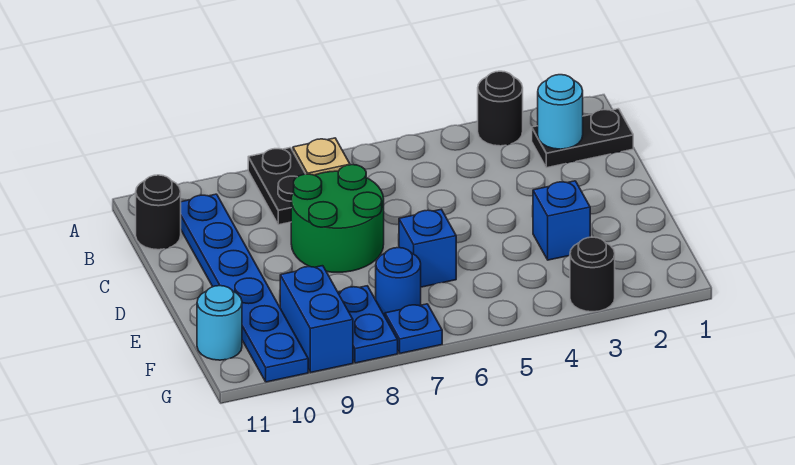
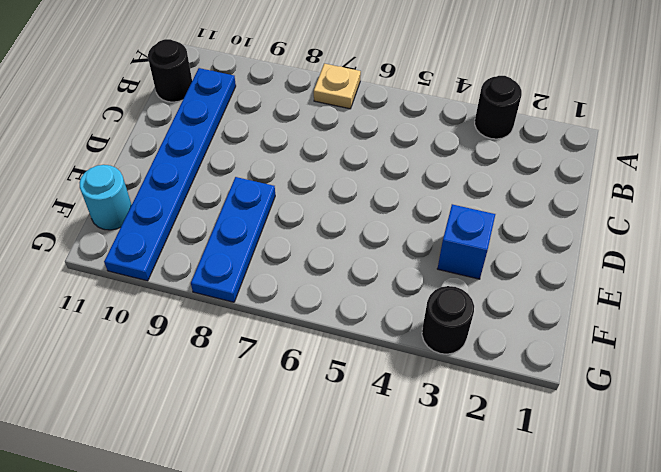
blue 1x3 plate [191,177,275,302] -> blue 1x2 plate [338,286,398,363]
none -> black 1x2 plate [248,148,305,225]
none -> black 1x2 plate [532,109,633,168]
none -> green 2x2 round brick [291,165,384,272]

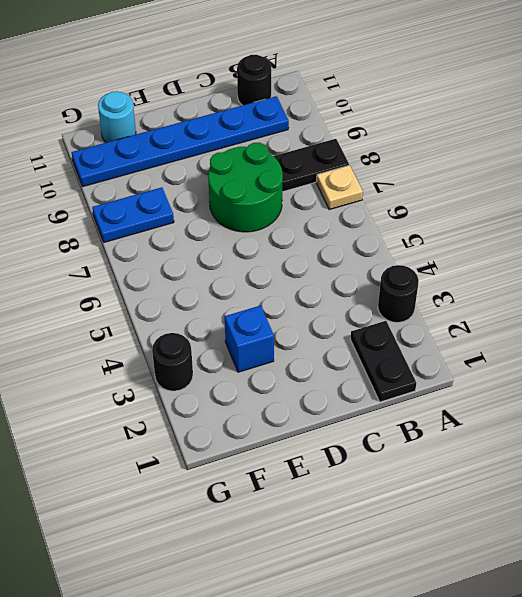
none -> blue 1x1 brick [399,210,456,287]
none -> blue 1x1 round brick [376,248,421,316]
none -> blue 1x2 brick [280,266,353,373]

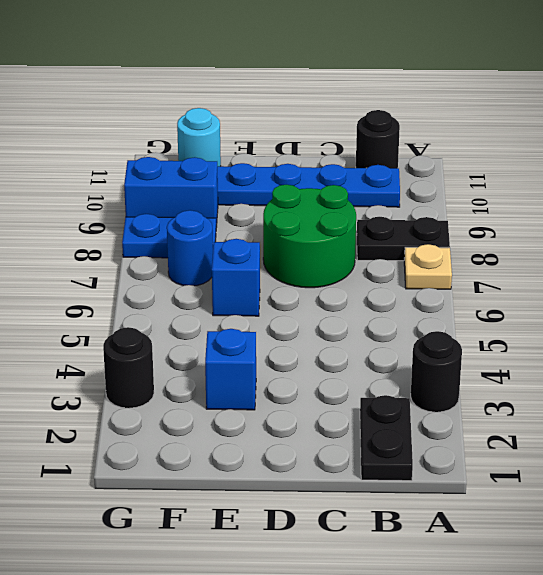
none -> blue 1x1 plate [385,304,442,353]
none -> cyan 1x1 round brick [538,75,583,149]

